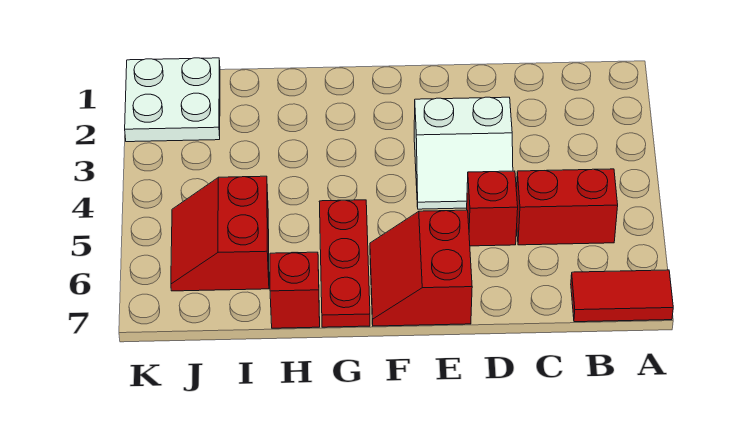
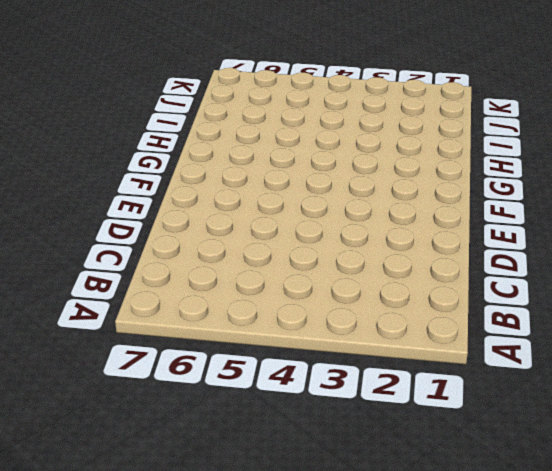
none -> red 1x2 tile [571,270,673,322]
none -> red 1x2 brick [516,169,618,245]

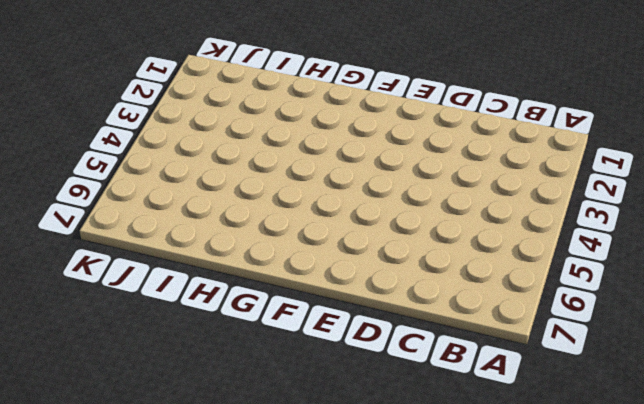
none -> red 1x2 tile [571,270,673,322]
none -> red 1x2 brick [516,169,618,245]

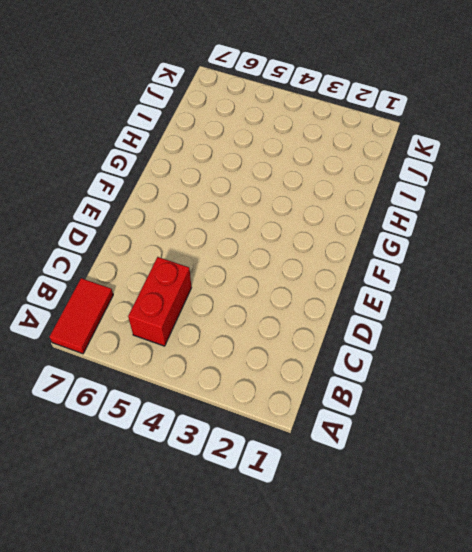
none -> white 2x2 slope [414,97,513,209]
none -> red 1x1 brick [467,171,518,246]

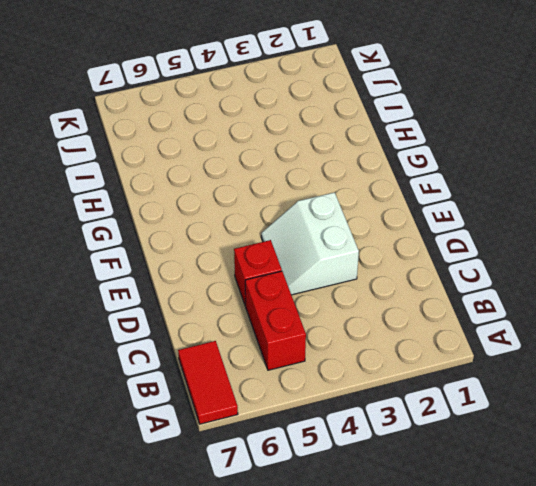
none -> red 2x2 slope [370,210,472,326]
none -> red 1x3 plate [319,200,370,327]

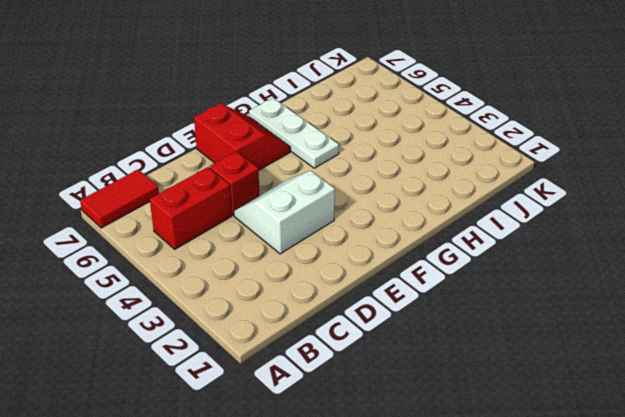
white 1x3 plate [249,98,339,168] -> red 1x3 plate [319,200,370,327]
none -> red 1x1 brick [270,252,320,328]
none -> red 2x2 slope [171,176,269,291]

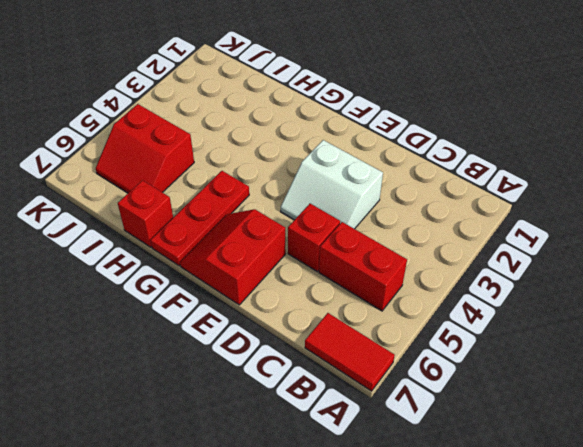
red 2x2 slope [96,104,194,193] -> red 2x2 slope turned to [171,176,269,291]
none -> white 2x2 plate [125,58,220,142]

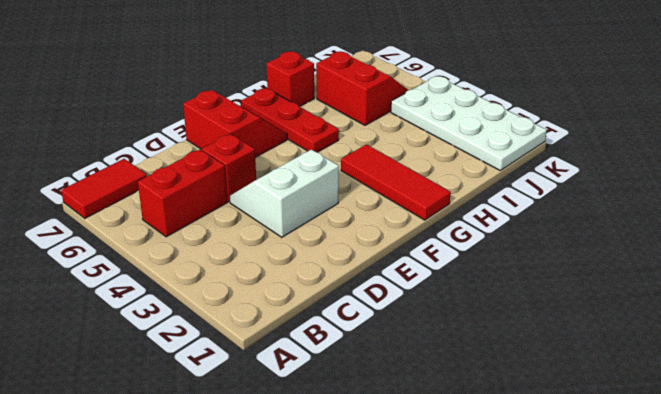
red 1x3 tile [341,144,451,220] -> none
white 2x4 plate [391,76,547,170] -> white 2x2 plate [125,58,220,142]

